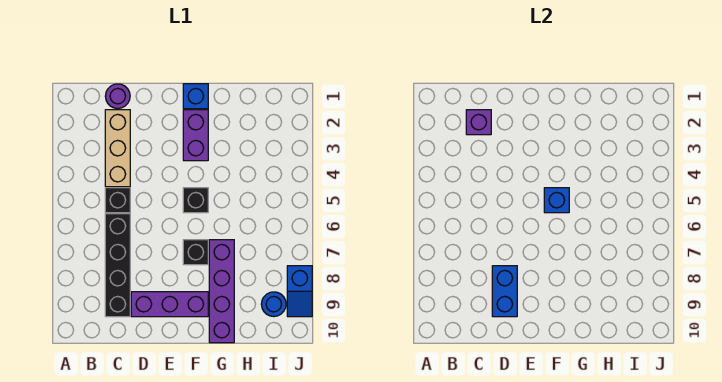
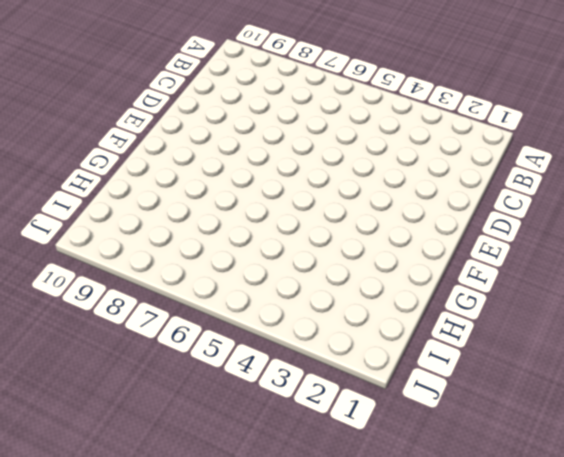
none -> purple 1x1 round brick [105,84,130,109]
none -> tan 1x3 brick [105,110,130,187]
none -> black 1x1 brick [105,188,130,213]

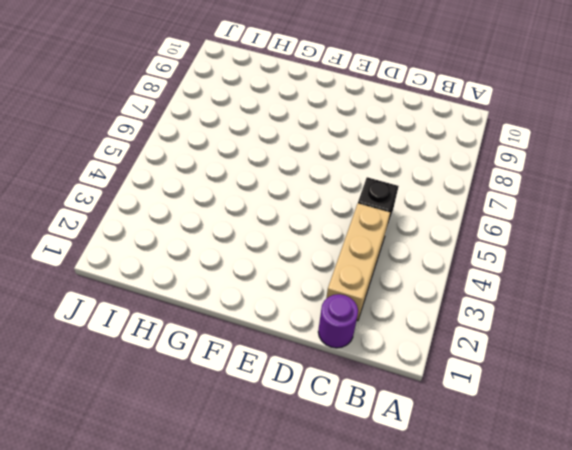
none -> black 1x4 brick [105,214,130,317]
none -> purple 1x3 brick [131,292,208,317]
none -> blue 1x1 brick [183,84,208,109]

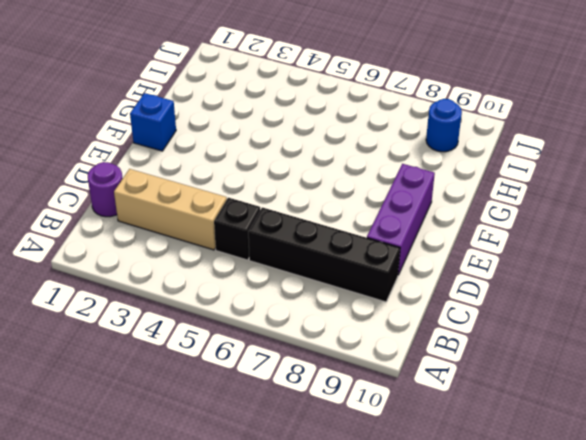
none -> purple 1x2 brick [183,110,208,161]
none -> black 1x1 brick [183,188,208,213]
none -> black 1x1 brick [183,240,208,265]

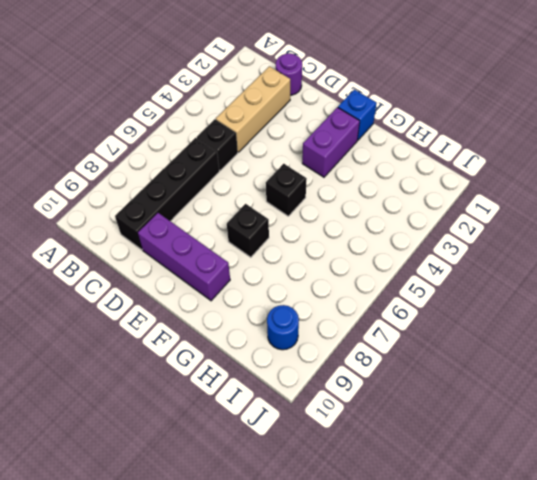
none -> purple 1x4 brick [209,240,234,343]
none -> blue 1x2 slope [287,266,312,317]
none -> purple 1x1 brick [466,110,491,135]

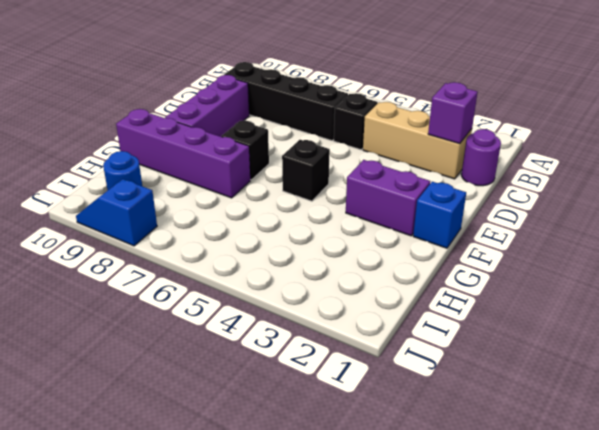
none -> blue 1x2 brick [492,266,517,317]
none -> blue 1x1 brick [544,188,569,213]

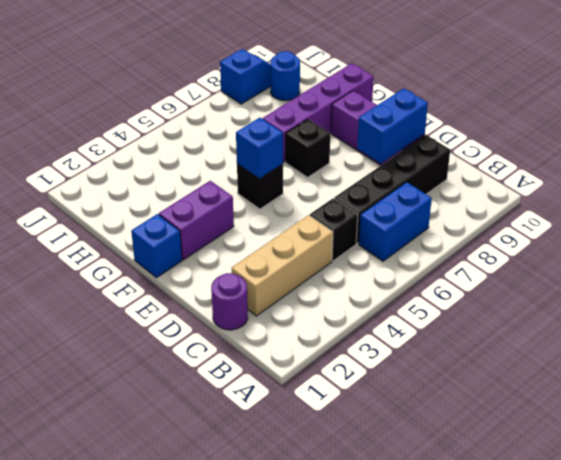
blue 1x2 brick [359,182,432,261] -> none
none -> purple 1x1 brick [466,110,491,135]

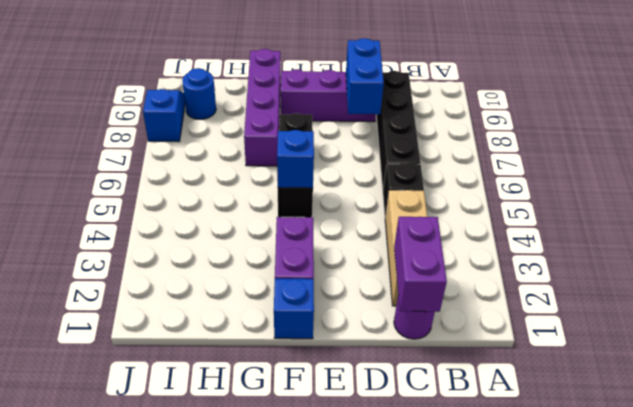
purple 1x2 brick [394,217,447,312] -> purple 1x1 brick [466,110,491,135]

